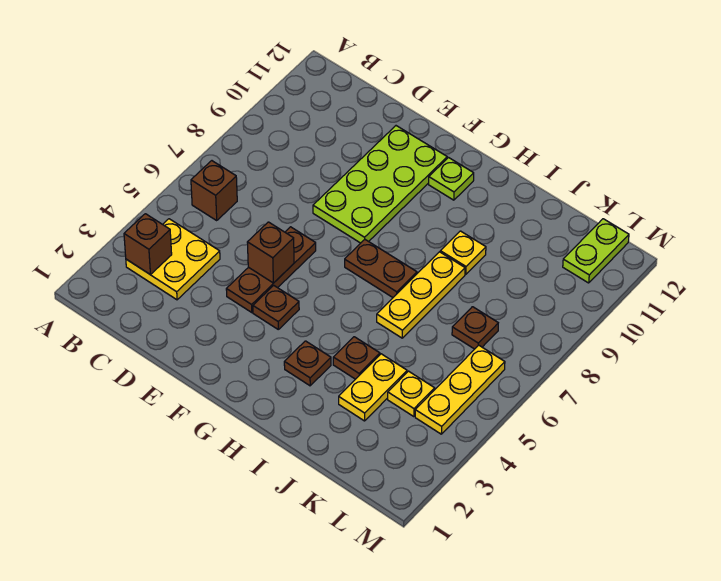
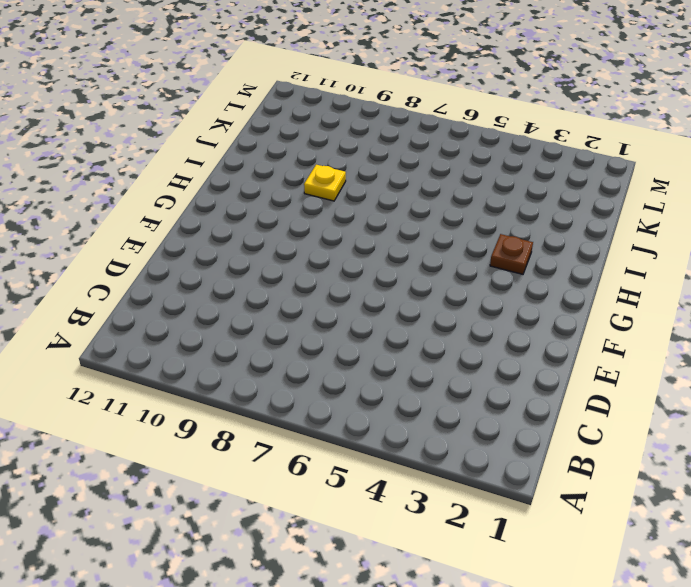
none -> yellow 2x2 plate [126,219,220,300]
none -> brown 1x1 brick [191,161,237,220]
none -> brown 1x3 plate [226,227,316,313]

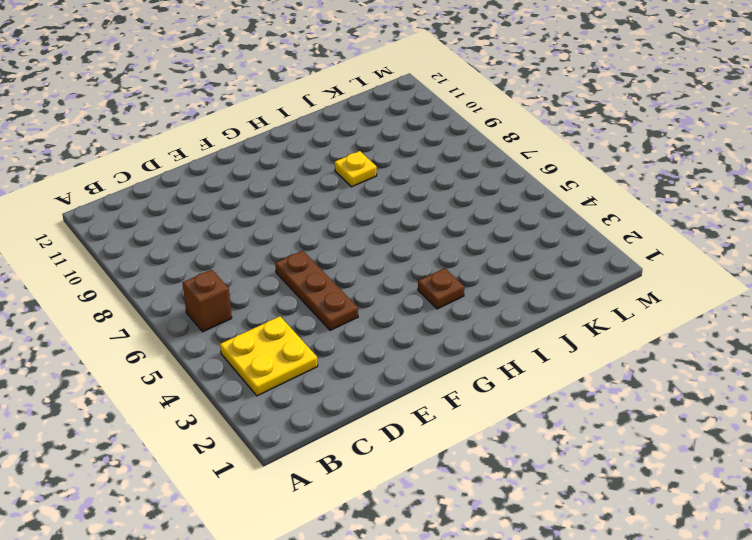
none -> lime 2x4 plate [313,126,447,243]
none -> brown 1x1 plate [253,285,299,329]
none -> brown 1x2 plate [345,240,417,297]

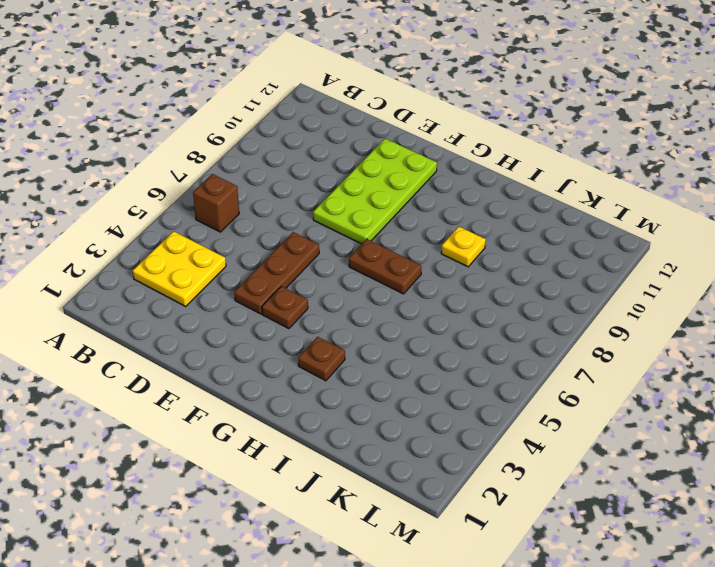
none -> lime 1x1 plate [429,158,474,200]
none -> brown 1x1 plate [333,337,380,379]
none -> yellow 1x3 plate [377,252,465,338]

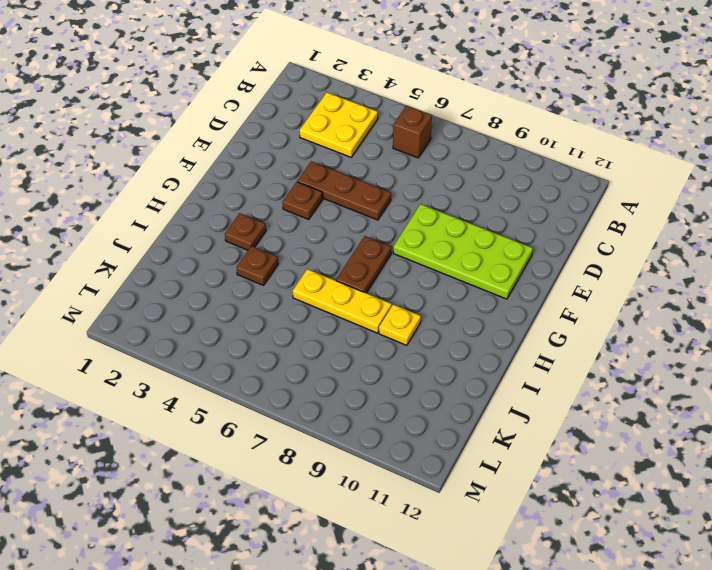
none -> lime 1x1 plate [429,158,474,200]
none -> yellow 1x2 plate [339,354,407,421]
none -> yellow 1x1 plate [388,371,435,417]

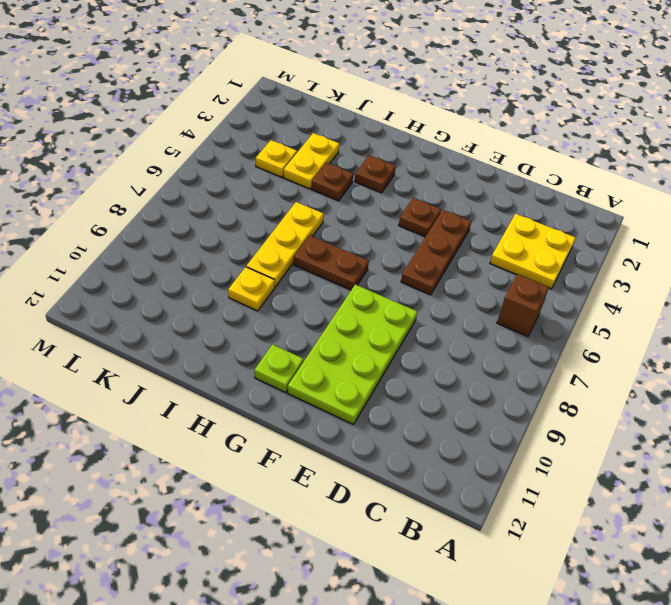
none -> brown 1x1 plate [452,307,498,349]
none -> yellow 1x3 plate [415,345,505,434]
none -> lime 1x2 plate [563,219,629,283]

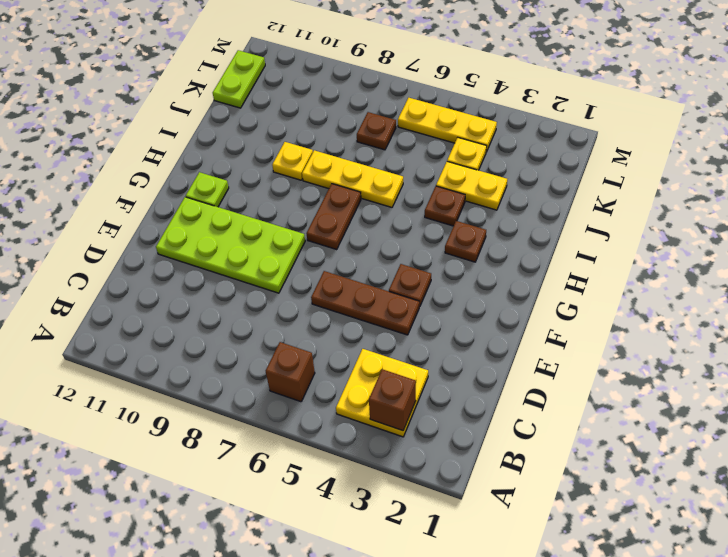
lime 1x2 plate [213,50,265,108] -> lime 1x2 plate turned to [563,219,629,283]
none -> brown 1x1 brick [247,222,294,283]

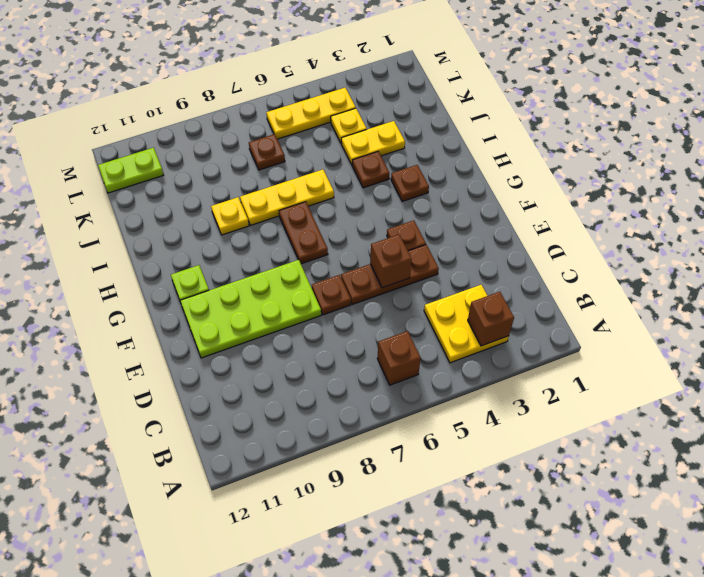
brown 1x1 plate [312,275,351,315] -> none

